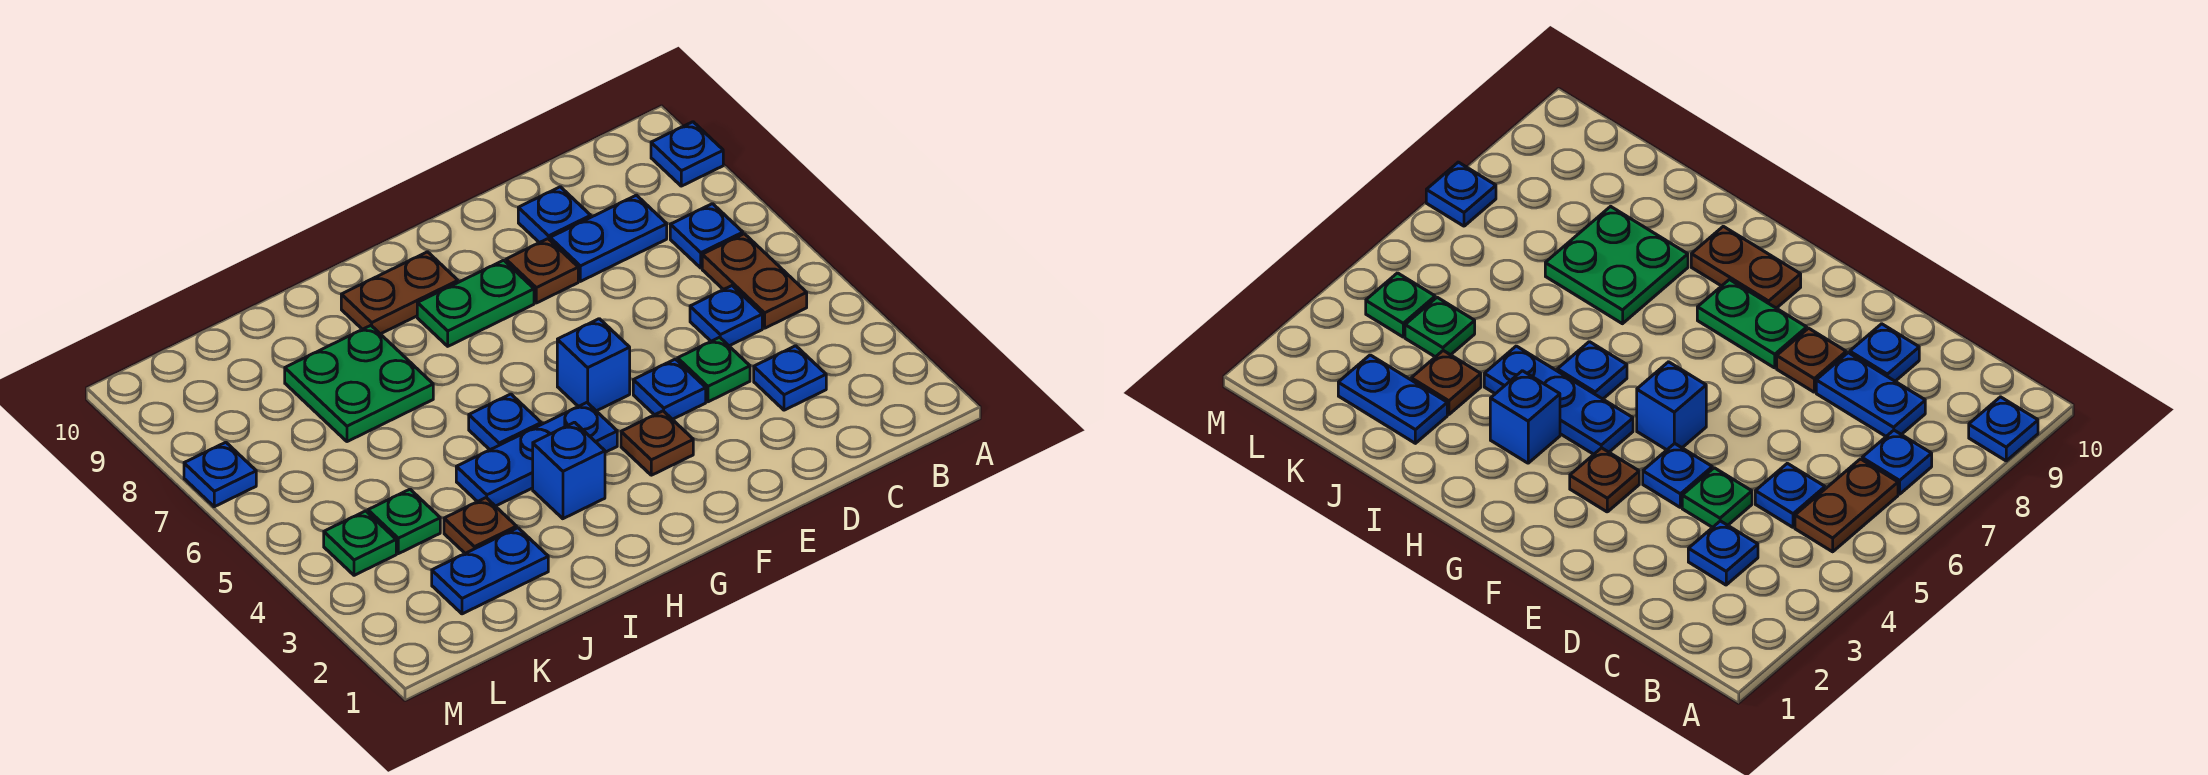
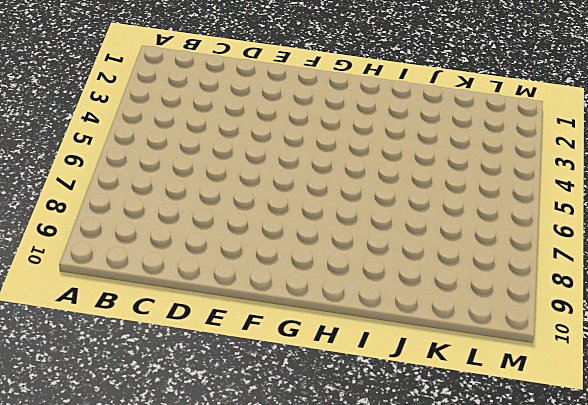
none -> blue 1x1 plate [651,122,723,186]
none -> brown 1x2 plate [702,234,807,328]
none -> blue 1x1 plate [670,204,743,268]

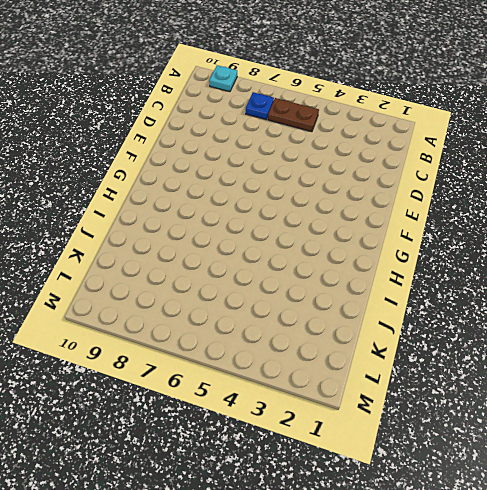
cyan 1x1 plate [209,65,237,92] -> blue 1x1 plate [651,122,723,186]
none -> blue 1x1 plate [754,346,826,410]
none -> blue 1x1 plate [690,286,762,346]
none -> blue 1x2 plate [550,195,667,281]

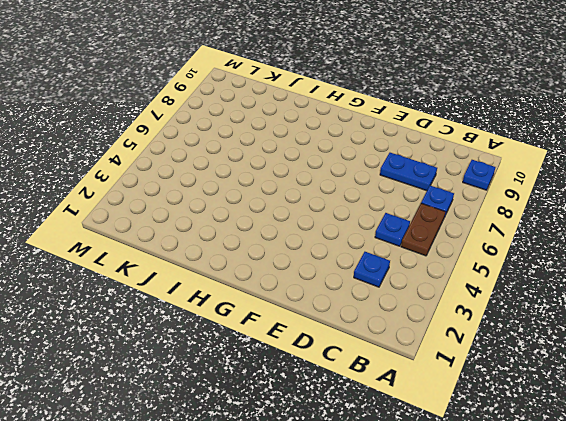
none -> green 1x1 plate [678,337,750,402]
none -> blue 1x1 plate [518,187,591,243]
none -> blue 1x1 plate [633,359,706,419]

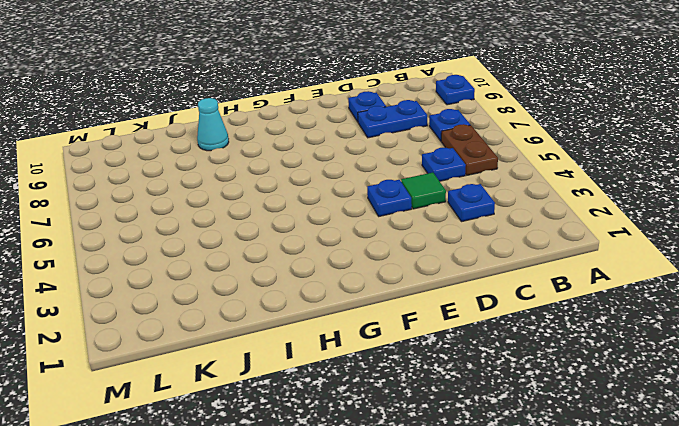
green 1x1 tile [401,173,446,209] -> green 1x1 plate [678,337,750,402]
cyan 1x1 cone [197,98,229,151] -> none
none -> brown 1x1 plate [506,239,578,303]
none -> brown 1x1 plate [621,411,693,475]
none -> blue 1x1 brick [557,319,630,411]

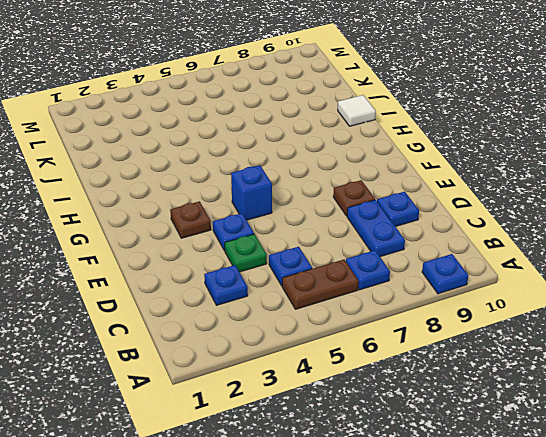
white 1x1 tile [338,95,376,126] -> none
none -> green 1x2 plate [417,260,534,346]
none -> blue 1x3 plate [456,403,617,506]
none -> brown 1x2 plate [341,252,458,334]

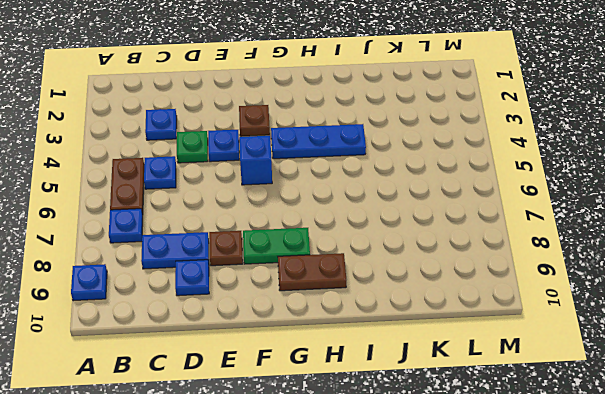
none -> blue 1x1 brick [533,422,605,519]
none -> blue 1x1 plate [469,394,541,450]
none -> green 2x2 plate [285,326,433,442]

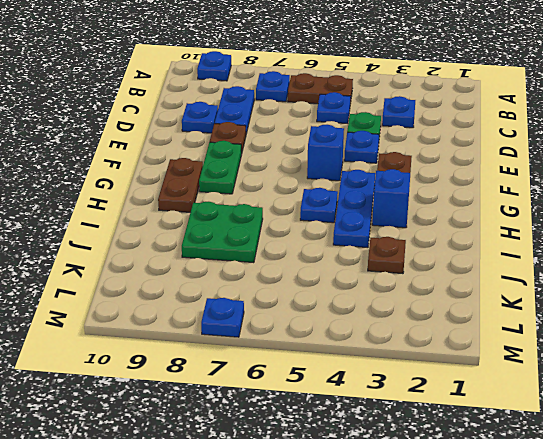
none -> blue 1x2 plate [432,528,548,614]
none -> green 1x1 plate [368,489,440,554]
none -> green 1x1 plate [324,511,396,575]

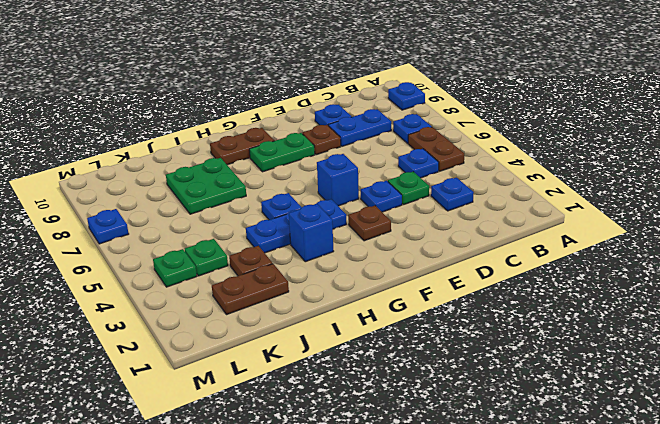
brown 1x2 plate [212,264,289,315] -> blue 1x2 plate [432,528,548,614]

